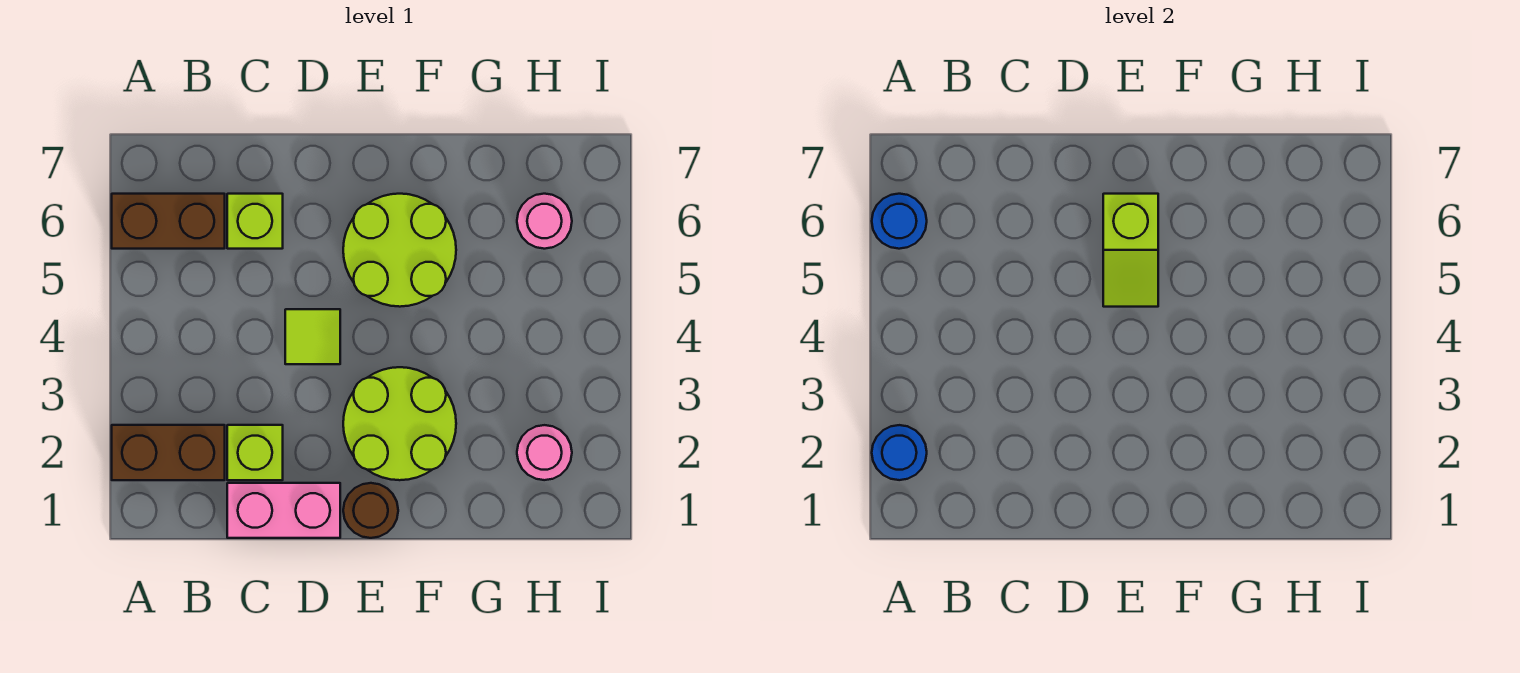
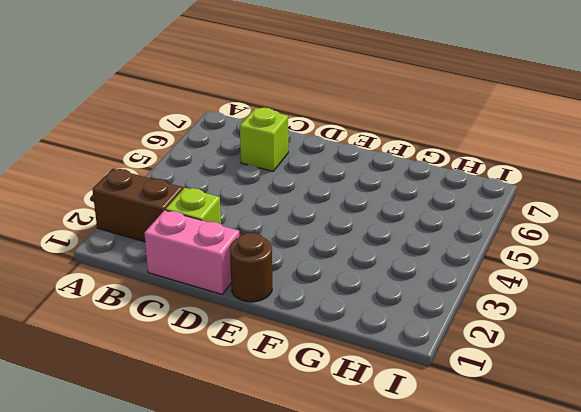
none -> brown 1x2 brick [112,194,225,249]
none -> lime 1x1 tile [285,309,340,364]
none -> lime 2x2 round brick [343,367,456,480]

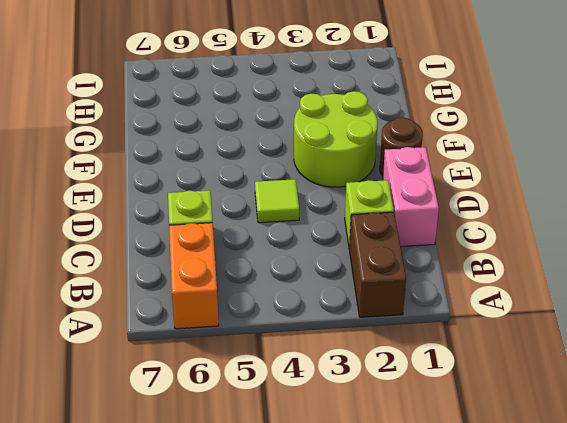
orange 1x2 brick [169,223,219,329] -> brown 1x2 brick [112,194,225,249]
none -> lime 2x2 round brick [343,194,456,307]
none -> pink 1x1 round brick [517,425,572,480]
none -> pink 1x1 round brick [517,194,572,249]

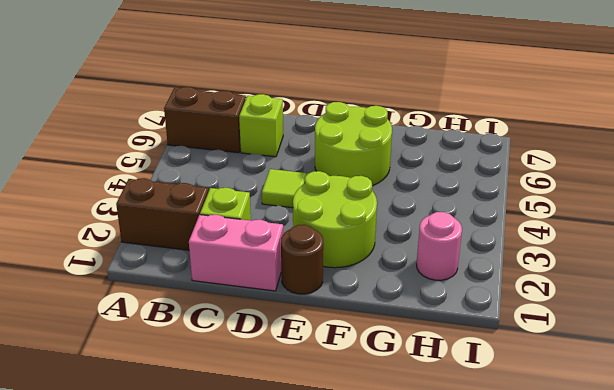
none -> pink 1x1 round brick [517,194,572,249]
none -> blue 1x1 round brick [872,425,927,480]
none -> blue 1x1 round brick [872,194,927,249]

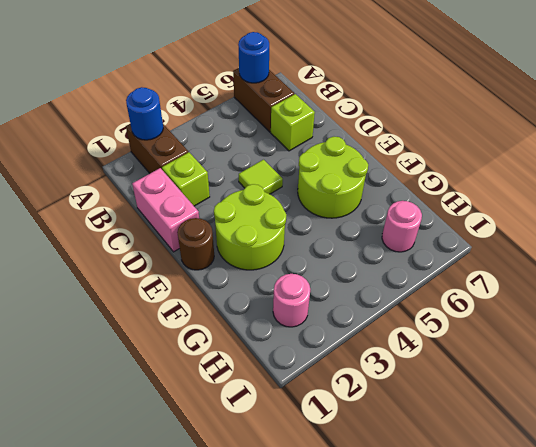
none -> lime 1x2 slope [1103,194,1158,307]

